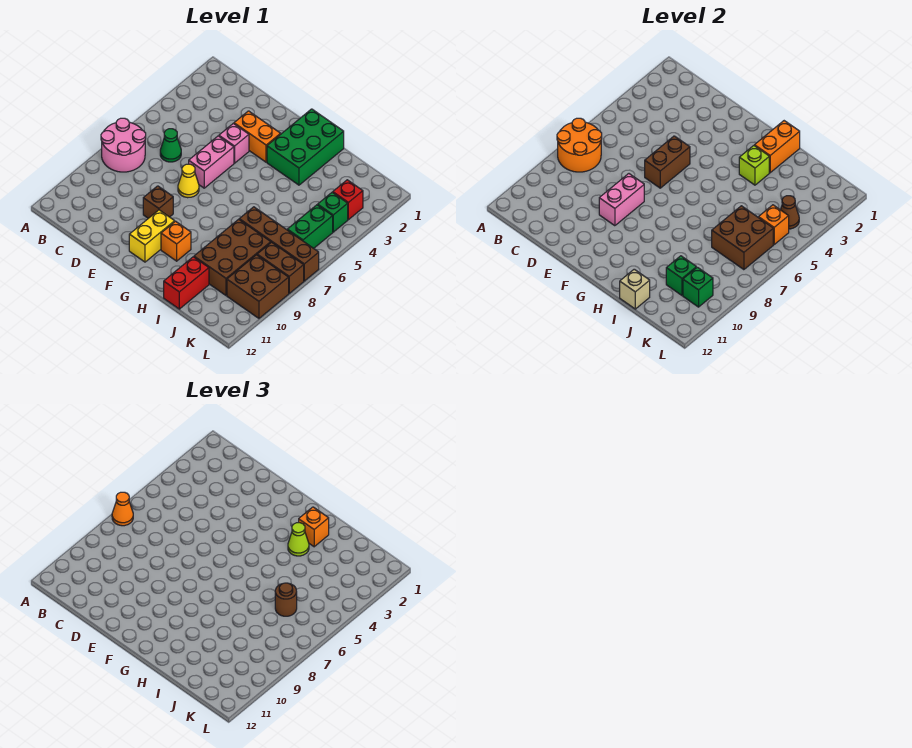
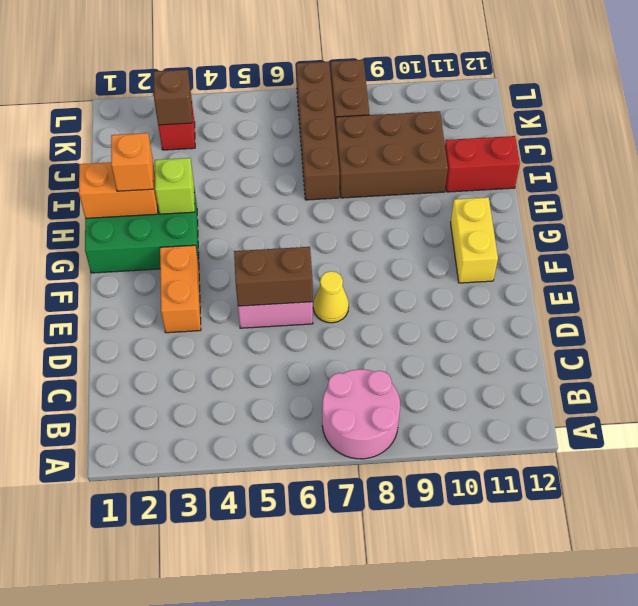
yellow 1x2 brick [451,197,498,283] -> yellow 1x2 brick turned to [129,210,175,262]
brown 1x1 brick [154,70,192,125] -> brown 1x1 brick moved to [143,186,173,218]
none -> green 1x1 cone [160,129,181,162]
none -> pink 1x1 brick [219,123,249,163]
none -> orange 1x1 brick [161,221,191,261]
none -> green 1x1 brick [318,192,348,232]

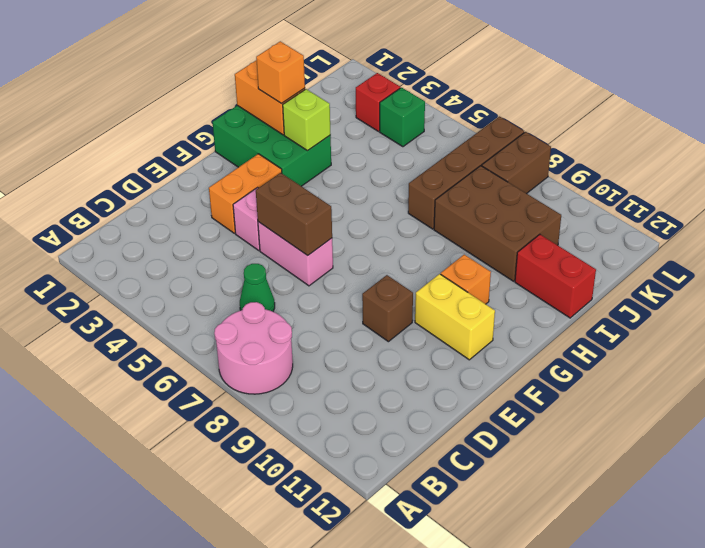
none -> yellow 1x1 cone [178,164,199,198]
none -> green 1x2 brick [287,205,333,248]
none -> brown 2x2 brick [227,255,289,318]
none -> orange 2x2 round brick [557,118,602,172]

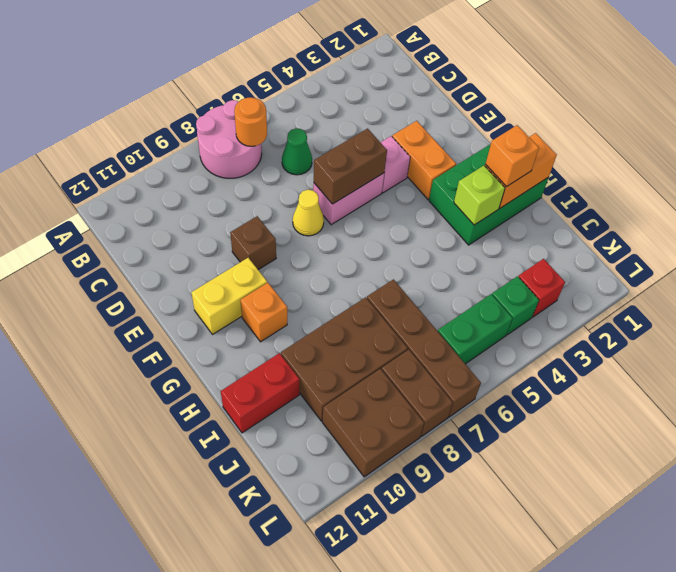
orange 1x1 round brick [234,97,267,146] -> orange 2x2 round brick [557,118,602,172]
none -> pink 1x2 brick [599,174,644,226]
none -> tan 1x1 brick [620,269,650,309]
none -> brown 2x2 brick [712,206,773,270]
none -> green 1x1 brick [666,256,696,295]

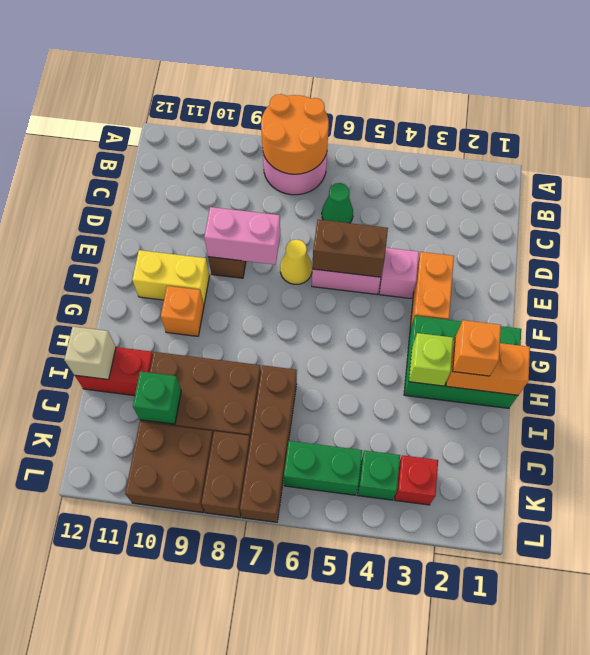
none -> brown 2x2 brick [712,206,773,270]
none -> brown 1x1 cone [781,196,799,229]
none -> orange 1x1 brick [759,205,789,244]
none -> green 1x1 brick [683,267,713,307]

